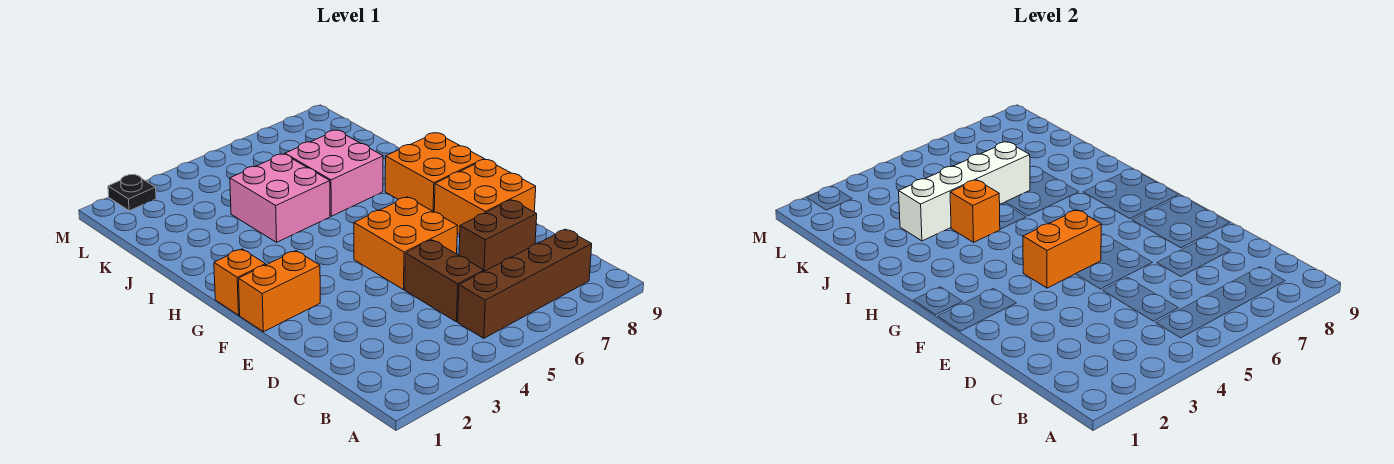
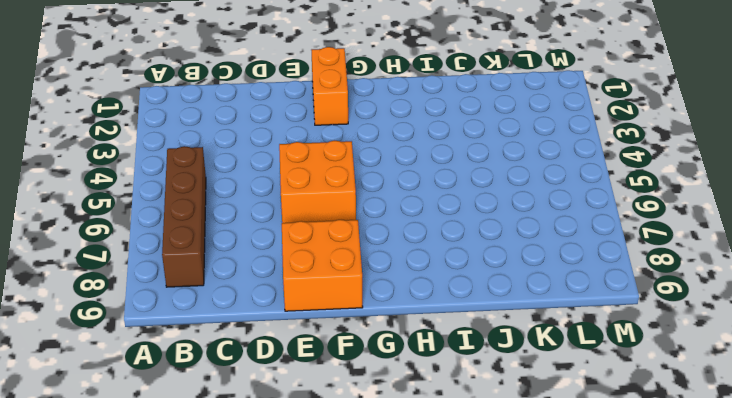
none -> brown 1x2 brick [405,240,484,322]
none -> brown 1x2 brick [459,200,537,271]
none -> orange 1x1 brick [214,249,266,315]

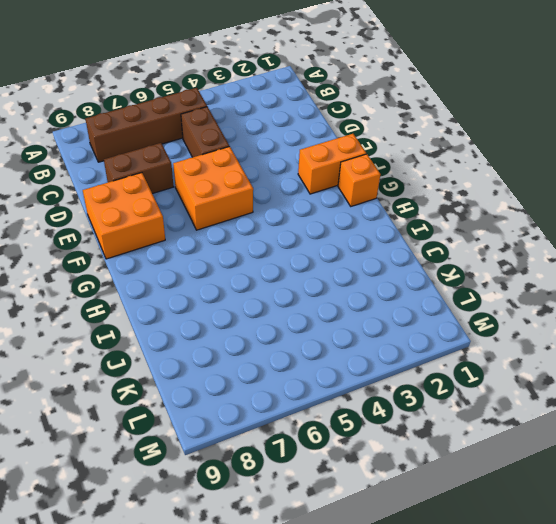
none -> orange 2x2 brick [385,133,484,212]
none -> pink 2x2 brick [230,154,330,242]
none -> pink 2x2 brick [285,130,383,216]

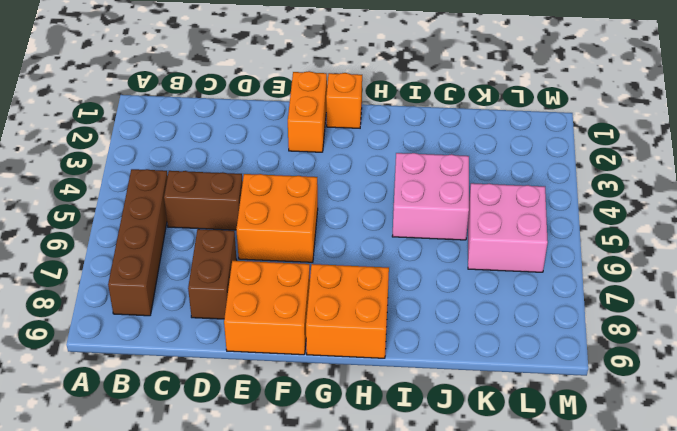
pink 2x2 brick [468,183,548,272] -> pink 2x2 brick moved to [285,130,383,216]
none -> black 1x1 plate [108,175,156,211]
none -> orange 1x2 brick [1023,210,1101,288]
none -> orange 1x1 brick [950,180,1000,242]

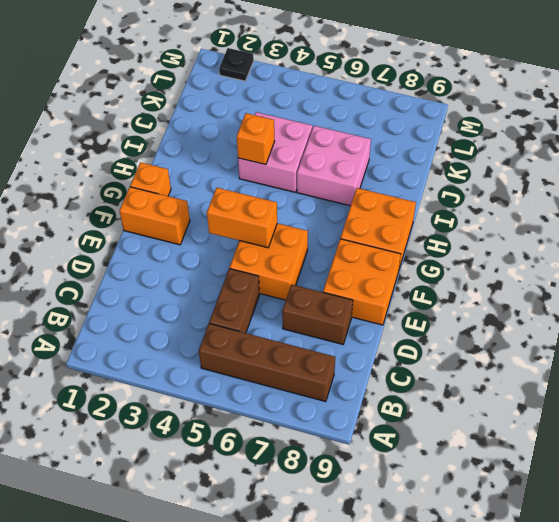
none -> white 1x4 brick [899,142,1030,241]

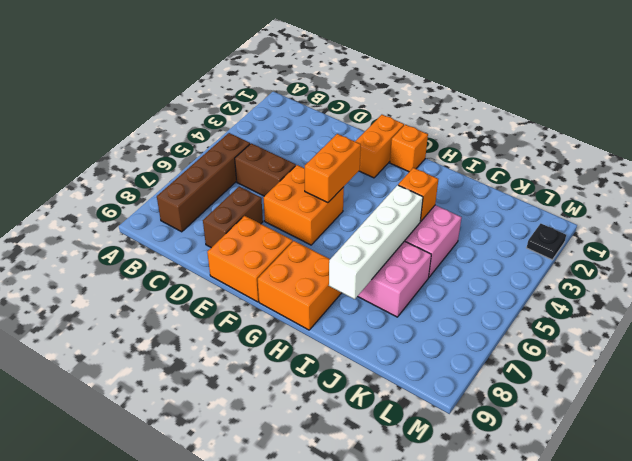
white 1x4 brick [329,185,423,299] -> white 1x4 brick moved to [899,142,1030,241]

